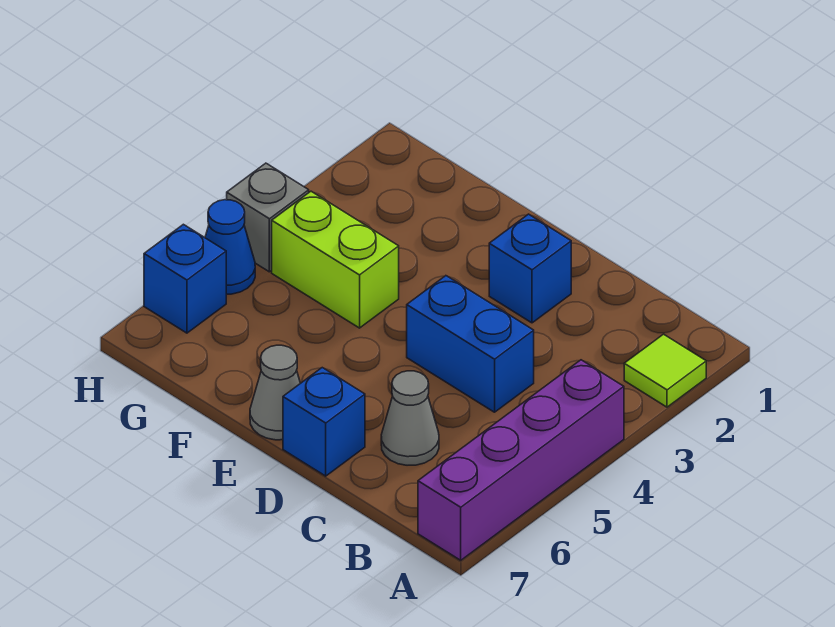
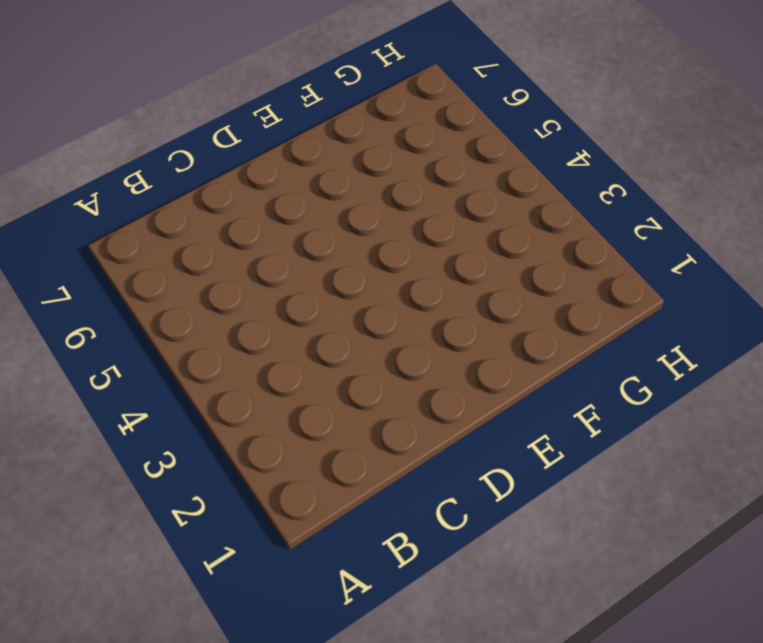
none -> lime 1x1 tile [624,334,706,407]
none -> purple 1x4 brick [418,360,624,560]

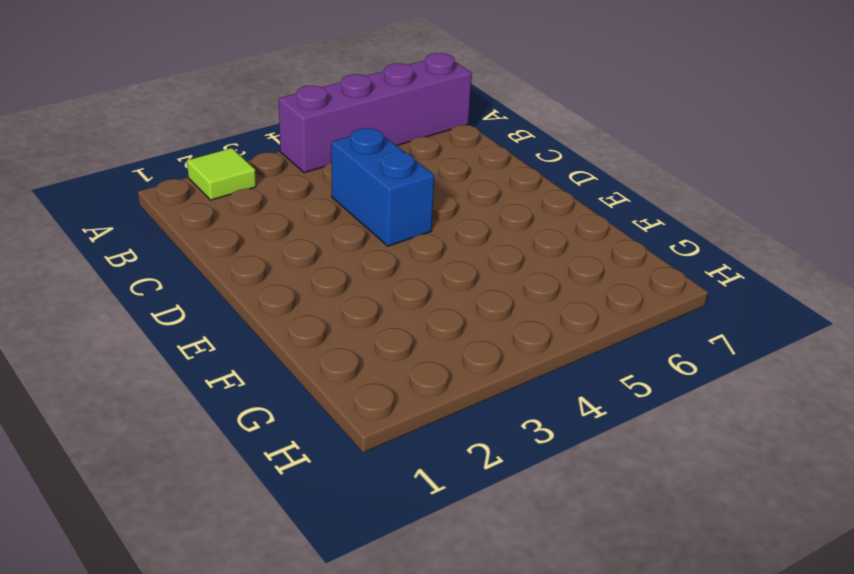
none -> grey 1x1 cone [381,371,439,465]
none -> blue 1x1 brick [489,214,571,323]

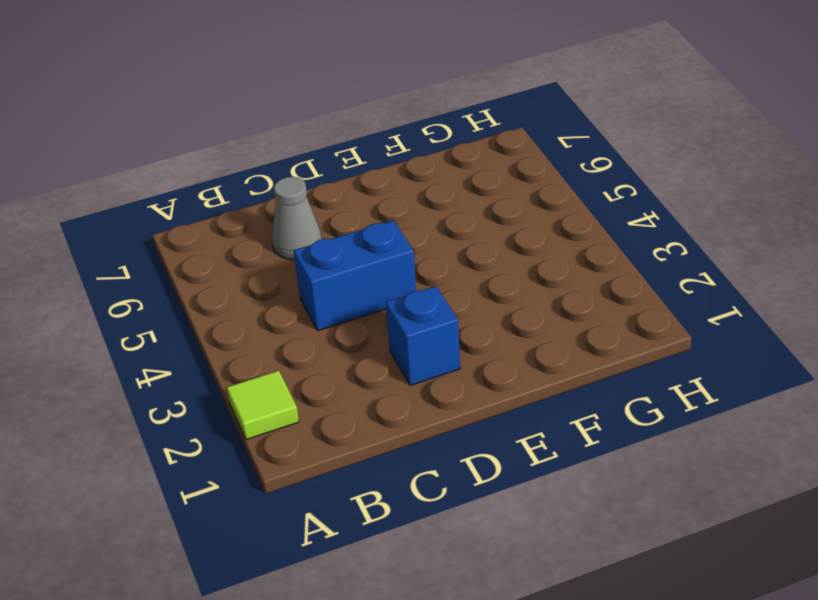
none -> purple 1x4 brick [418,360,624,560]
none -> blue 1x1 brick [283,368,365,476]

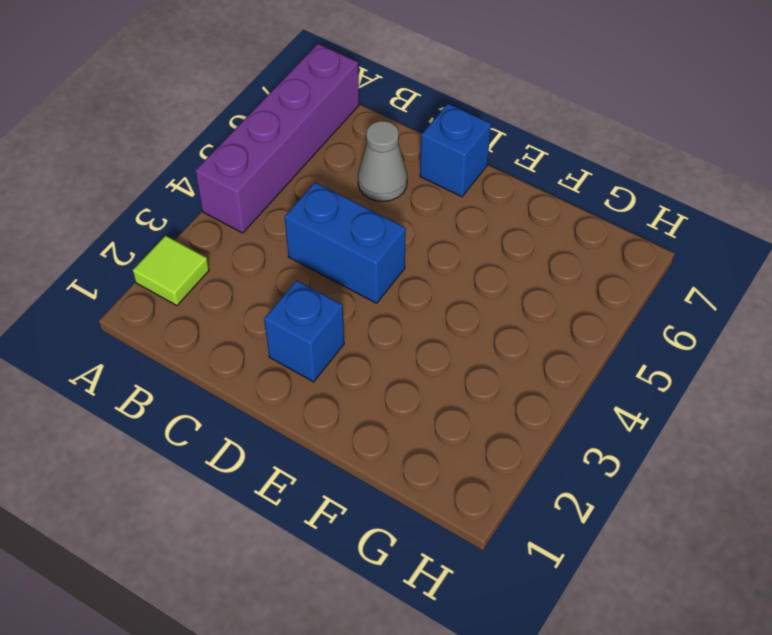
none -> grey 1x1 cone [250,345,300,440]
none -> lime 1x2 brick [272,191,399,328]

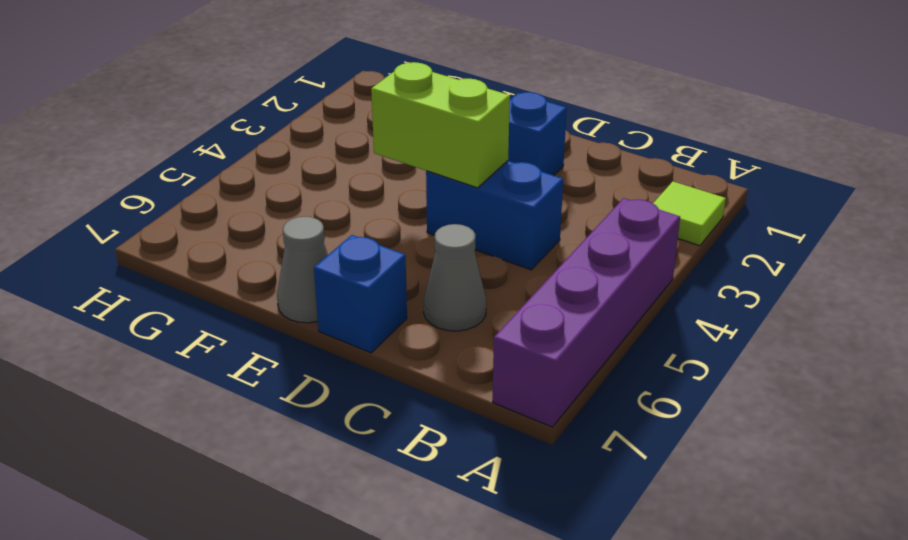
lime 1x2 brick [371,62,510,188] -> lime 1x2 brick moved to [272,191,399,328]
none -> grey 1x1 brick [227,163,309,272]
none -> blue 1x1 cone [205,200,255,294]

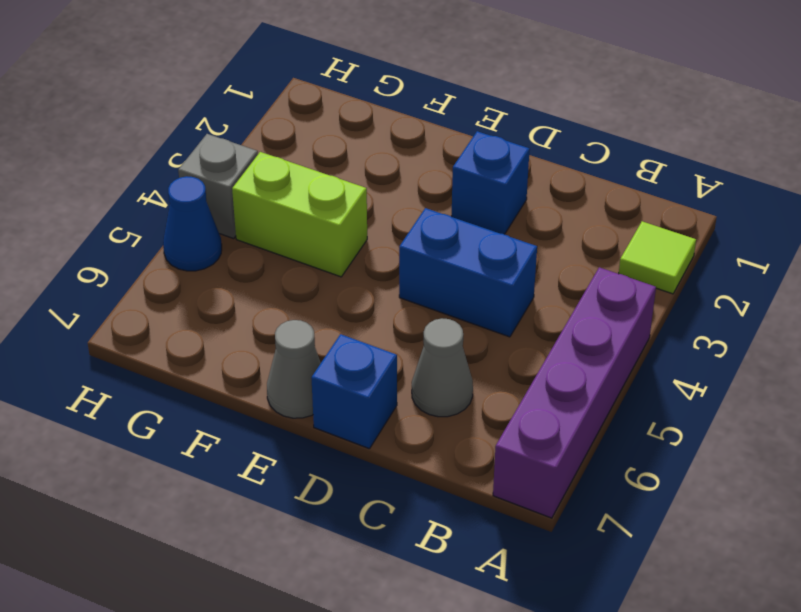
none -> blue 1x1 brick [144,224,226,333]

